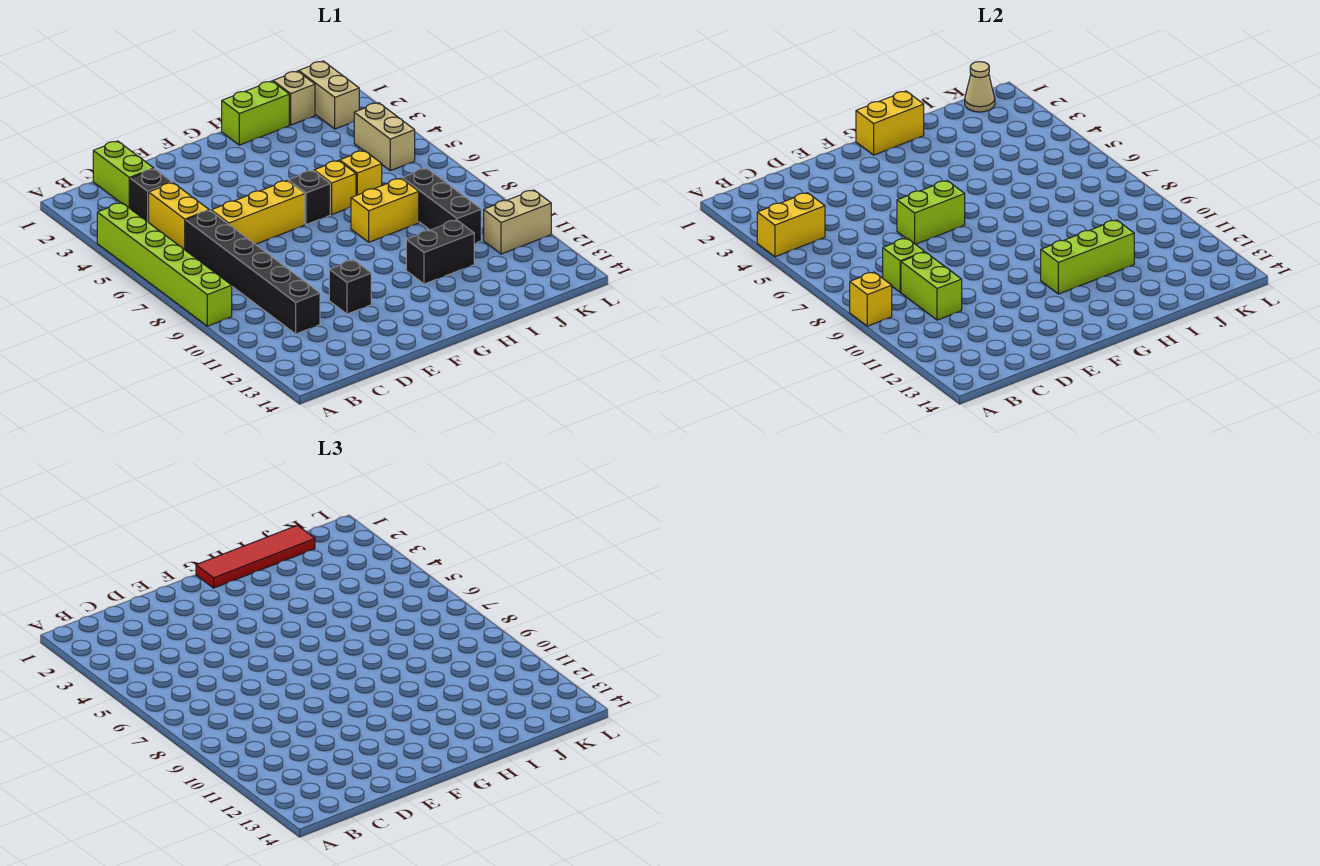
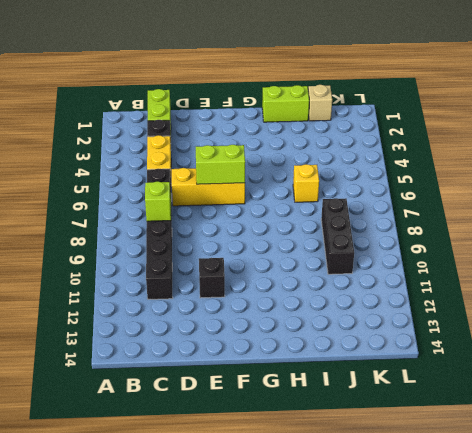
none -> lime 1x6 brick [97,203,232,326]
none -> black 1x1 brick [288,171,330,225]
none -> yellow 1x1 brick [314,161,356,214]

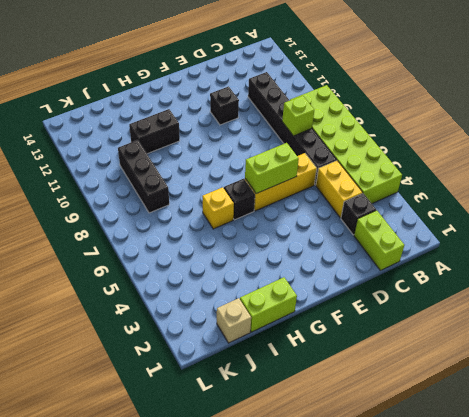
lime 2x6 brick [290,85,402,203] -> lime 1x6 brick [97,203,232,326]
none -> yellow 1x2 brick [351,178,419,242]
none -> yellow 1x1 brick [340,151,382,196]
none -> tan 1x2 brick [299,61,359,129]

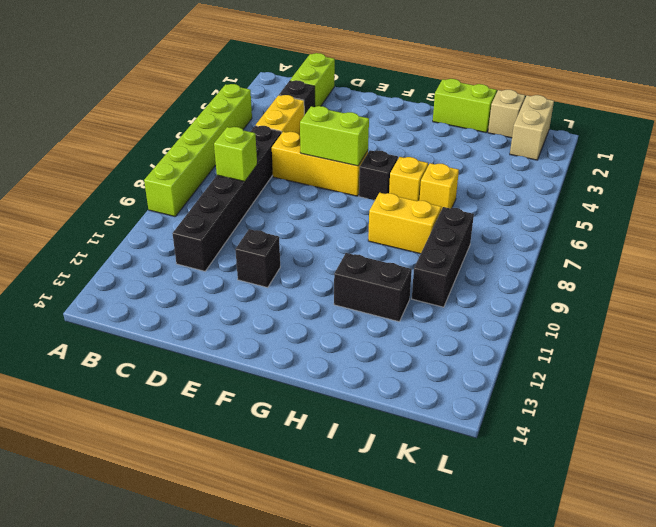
none -> tan 1x2 brick [354,103,415,171]
none -> tan 1x2 brick [484,190,551,254]
none -> yellow 1x2 brick [757,193,825,257]

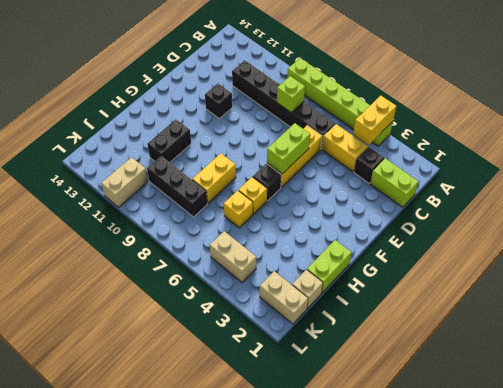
none -> yellow 1x1 brick [850,272,892,326]
none -> lime 1x2 brick [901,252,962,320]
none -> yellow 1x2 brick [856,91,924,155]

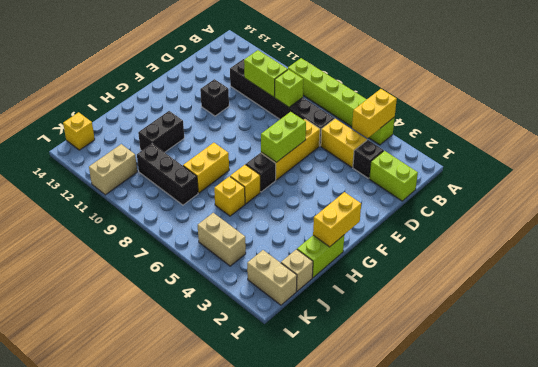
yellow 1x1 brick [63,112,95,150] -> yellow 1x1 brick moved to [850,272,892,326]
none -> lime 1x3 brick [1041,220,1134,294]
none -> tan 1x1 cone [965,62,995,112]
none -> red 1x4 tile [196,525,315,588]

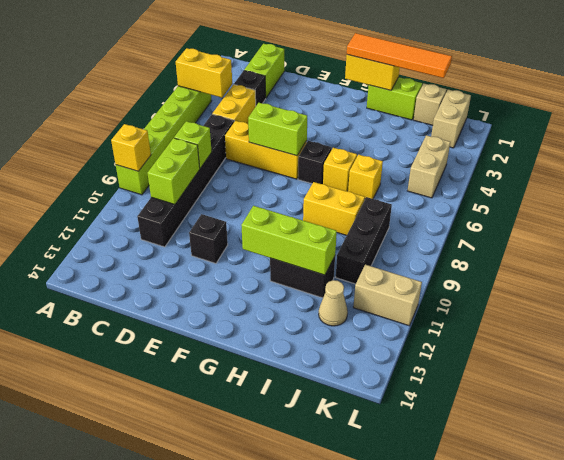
orange 1x4 tile [347,33,452,78] -> red 1x4 tile [196,525,315,588]
tan 1x1 cone [319,280,348,326] -> tan 1x1 cone moved to [965,62,995,112]

